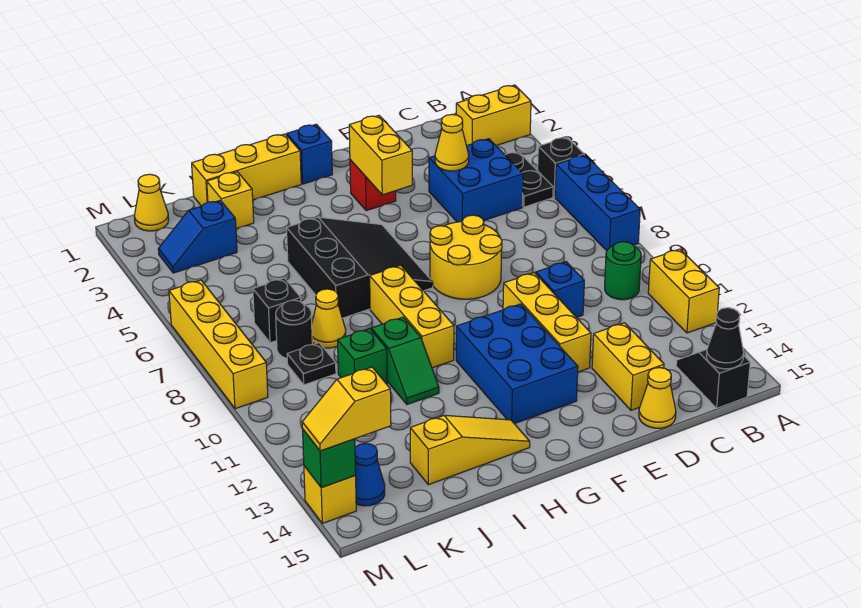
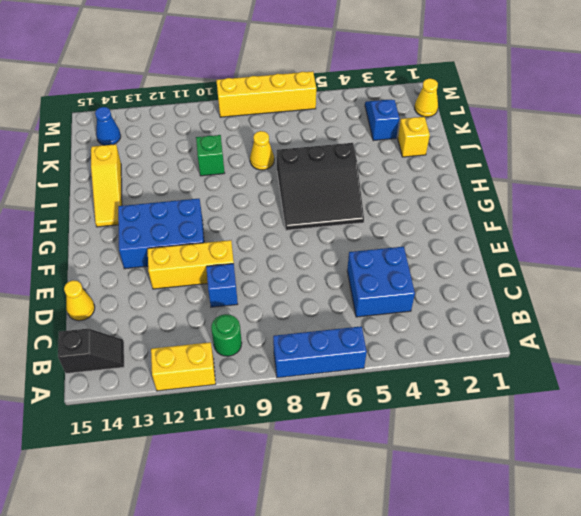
none -> yellow 1x2 brick [456,85,531,146]
none -> black 1x1 brick [538,137,584,197]
none -> black 1x2 plate [505,152,553,207]
none -> yellow 1x2 brick [592,323,664,410]

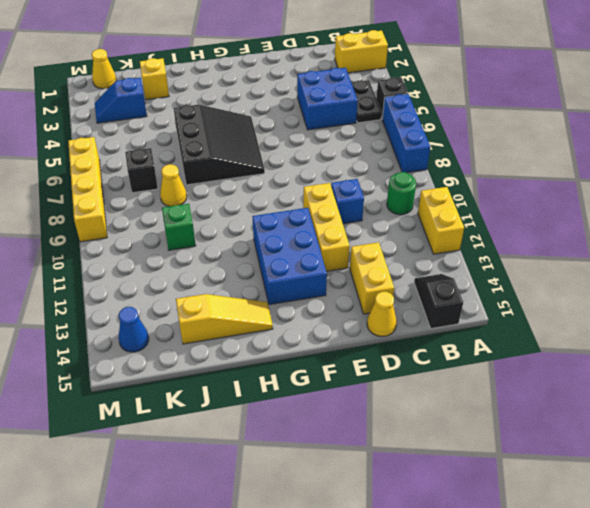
none -> yellow 2x2 round brick [430,215,502,299]
none -> red 1x1 brick [350,160,396,211]
none -> blue 1x1 brick [287,124,332,184]
none -> yellow 1x3 brick [192,134,301,206]

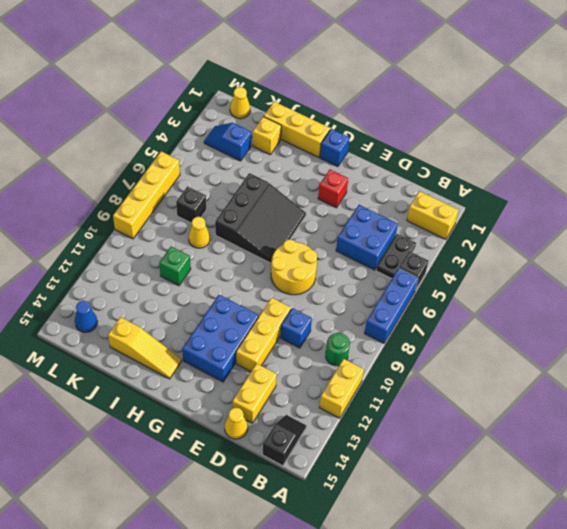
none -> yellow 1x3 brick [370,265,454,368]
none -> green 1x2 slope [371,317,439,405]
none -> black 1x1 round brick [276,300,312,359]
none -> black 1x1 plate [287,343,336,385]

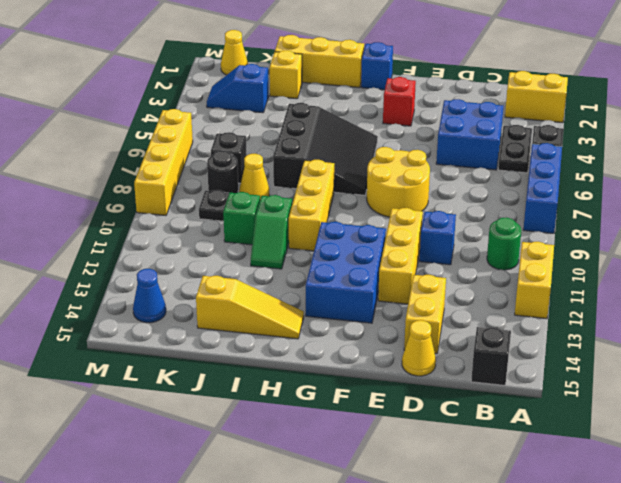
none -> yellow 1x1 brick [304,466,356,523]
none -> black 1x1 cone [706,308,744,369]
none -> yellow 1x1 cone [435,114,469,171]
none -> yellow 1x2 brick [349,115,412,195]

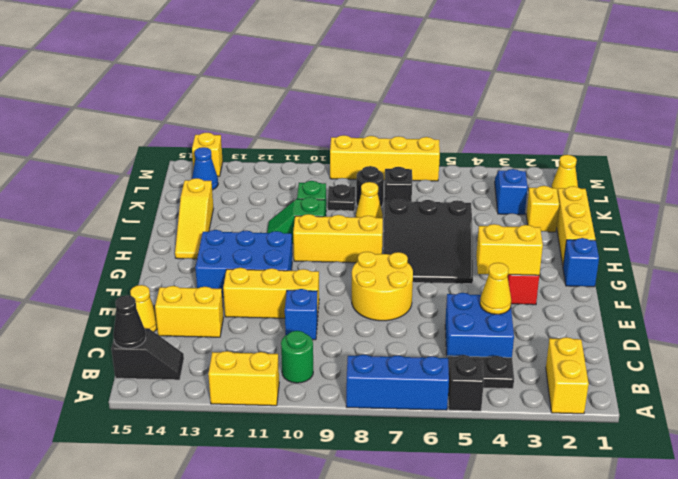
none -> green 1x1 brick [303,430,356,487]
none -> yellow 1x2 slope [302,367,391,451]

